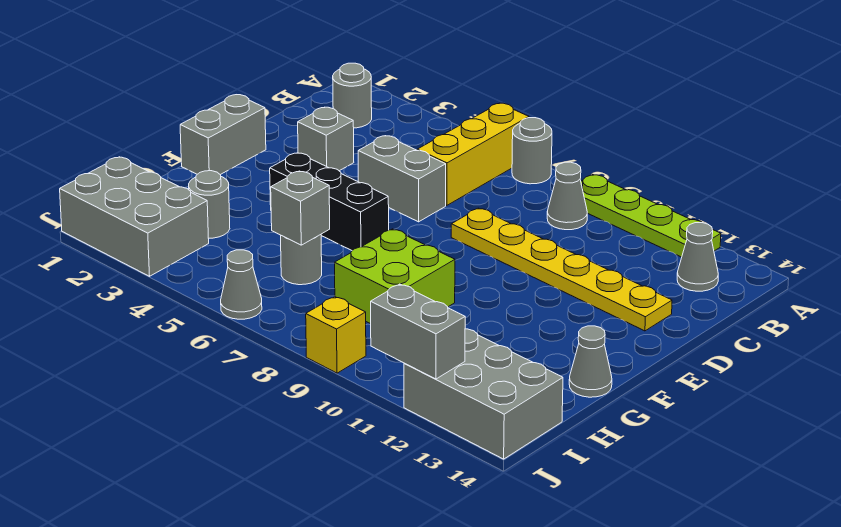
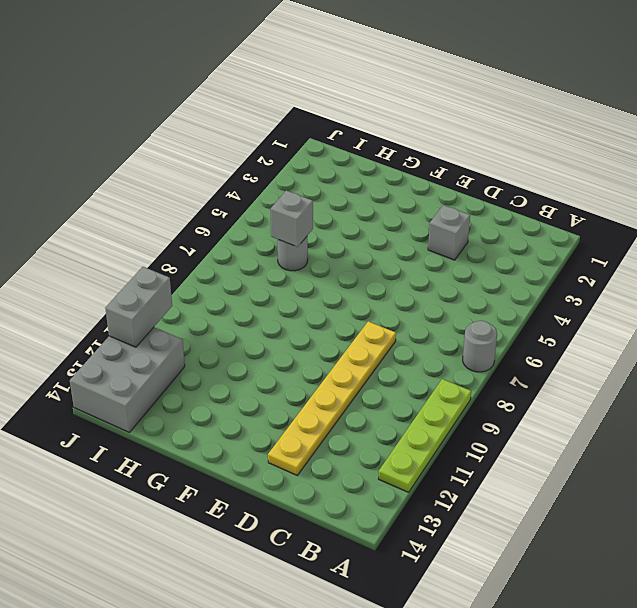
none -> yellow 1x3 brick [417,103,529,205]
none -> grey 1x1 round brick [333,63,372,128]
none -> grey 1x1 cone [547,162,587,230]

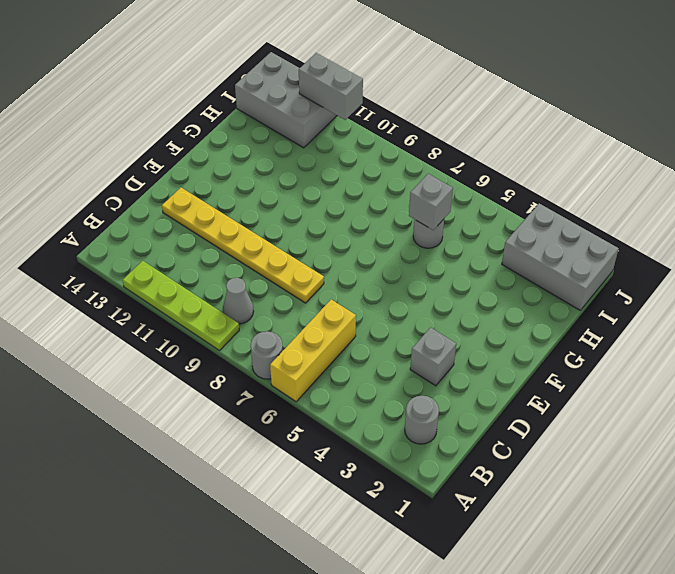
none -> grey 1x1 cone [677,223,718,291]
none -> grey 1x2 brick [358,136,446,222]
none -> grey 1x2 brick [180,95,266,175]

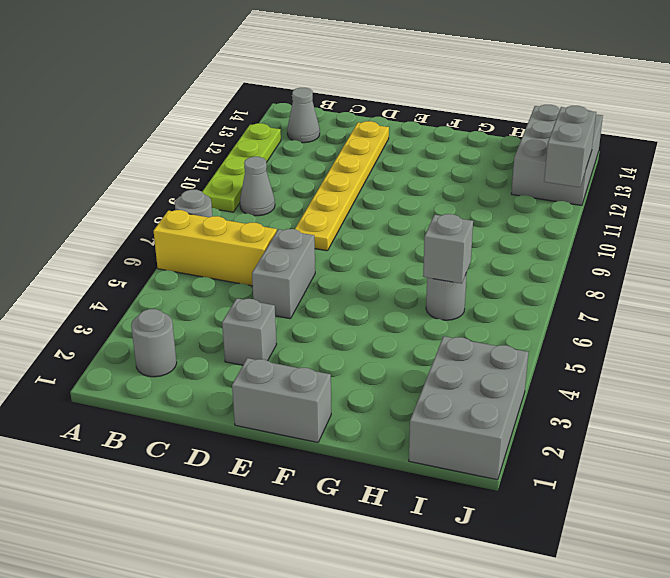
none -> black 1x3 brick [270,153,389,251]
none -> lime 2x2 brick [335,229,455,324]
none -> grey 1x1 cone [569,326,612,397]

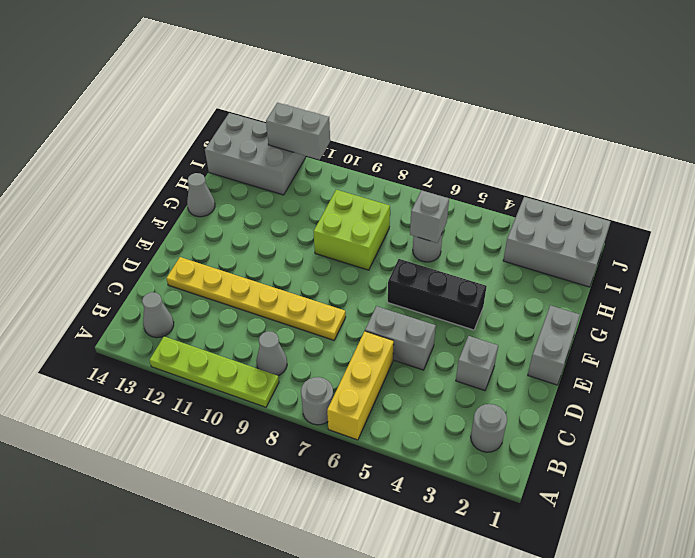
none -> grey 1x1 round brick [189,171,230,238]
none -> grey 1x1 cone [221,250,262,319]
none -> yellow 1x1 brick [306,297,366,373]

